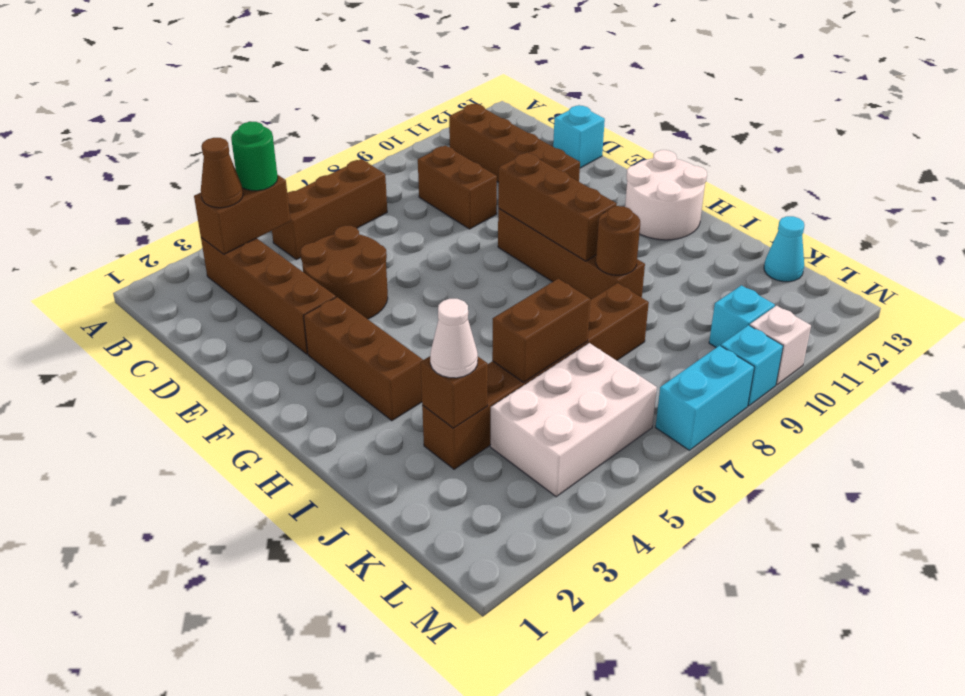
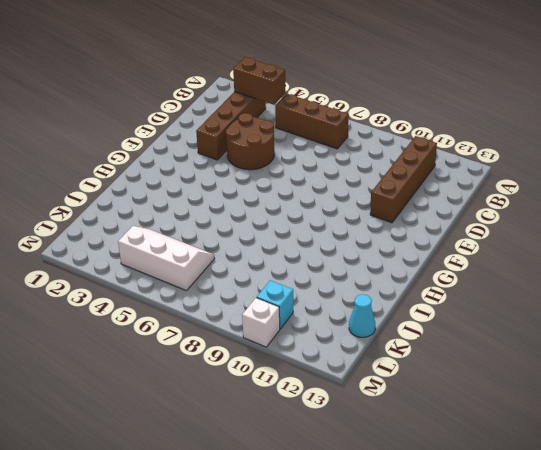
white 2x3 slope [118,226,215,291] -> white 2x3 brick [490,343,657,497]
none -> brown 1x2 brick [418,146,497,229]
none -> cyan 1x1 brick [553,105,605,168]
none -> brown 1x3 brick [304,297,423,421]

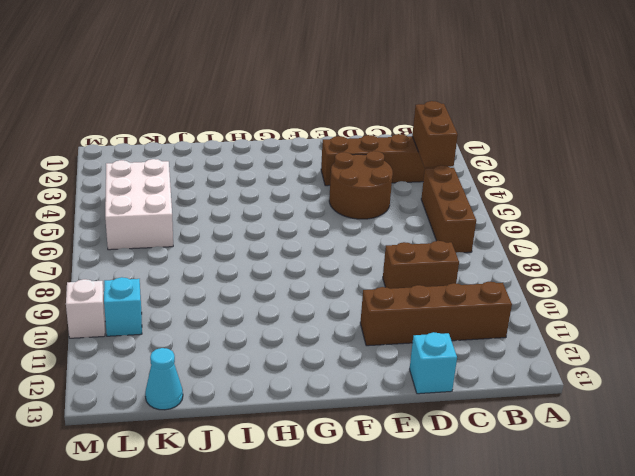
none -> brown 1x3 brick [304,297,423,421]
none -> brown 1x4 brick [498,209,645,300]
none -> white 2x2 round brick [625,150,707,240]

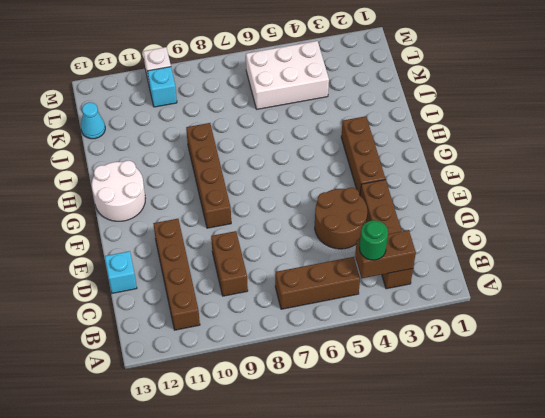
none -> brown 1x6 brick [422,283,649,469]
none -> cyan 1x2 brick [656,345,754,450]
none -> cyan 1x1 brick [721,325,783,406]

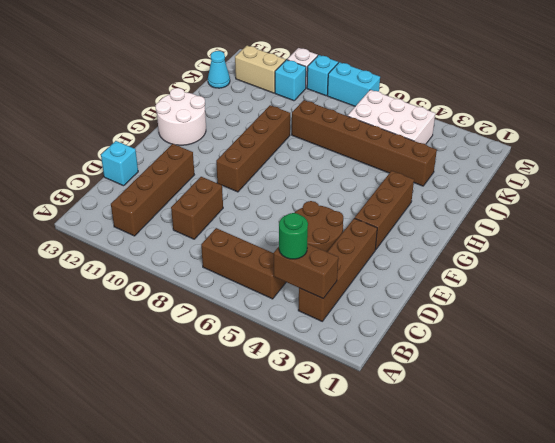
tan 1x2 brick [235,46,286,93] -> none
none -> brown 1x3 brick [498,153,617,261]
none -> brown 1x1 round brick [596,206,640,275]
none -> brown 1x1 brick [421,356,488,428]

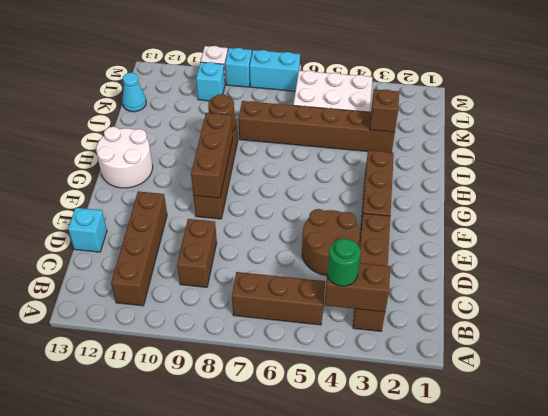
none -> brown 1x2 brick [492,279,590,382]
none -> brown 1x1 cone [201,138,243,208]
none -> white 1x1 cone [430,299,478,378]

